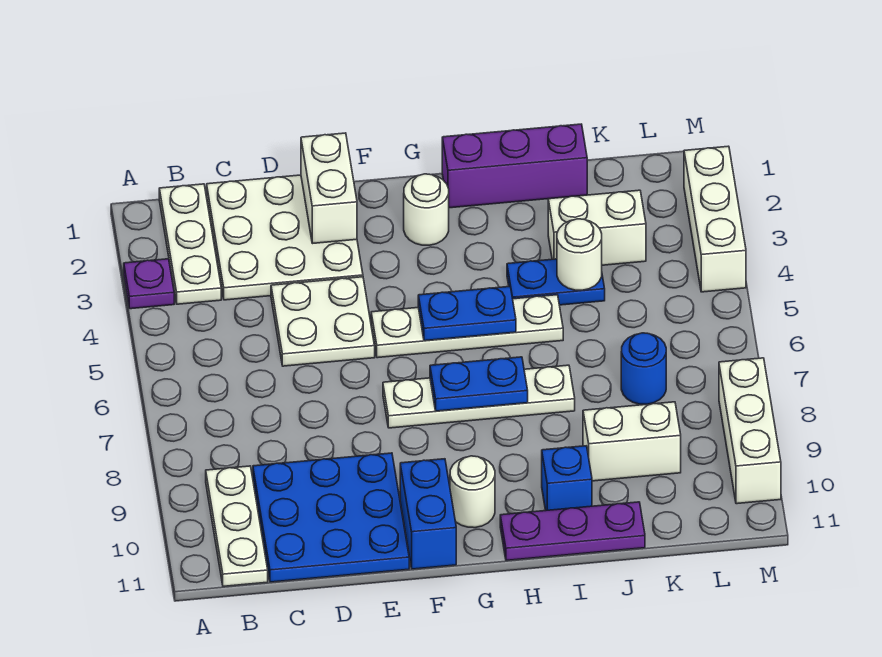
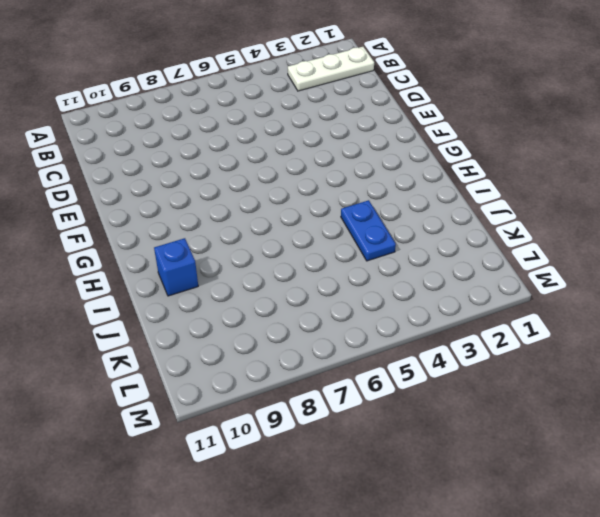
none -> purple 1x1 plate [124,259,174,309]
none -> white 1x3 plate [206,466,268,586]
none -> white 3x3 plate [207,175,363,300]

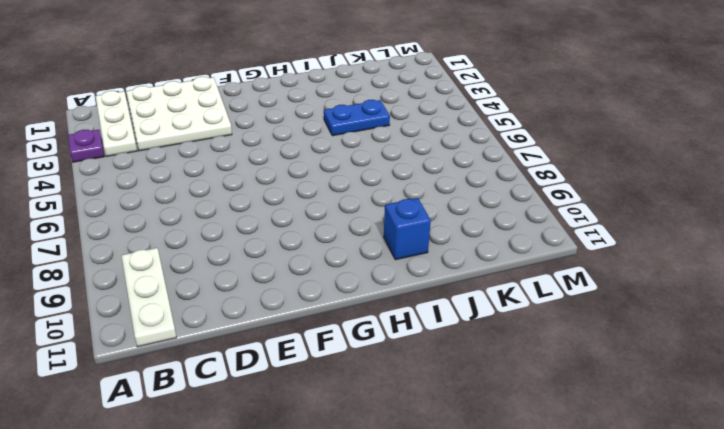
none -> blue 3x3 plate [253,453,409,582]
none -> white 2x2 plate [271,277,375,366]
none -> white 1x4 plate [371,295,563,358]

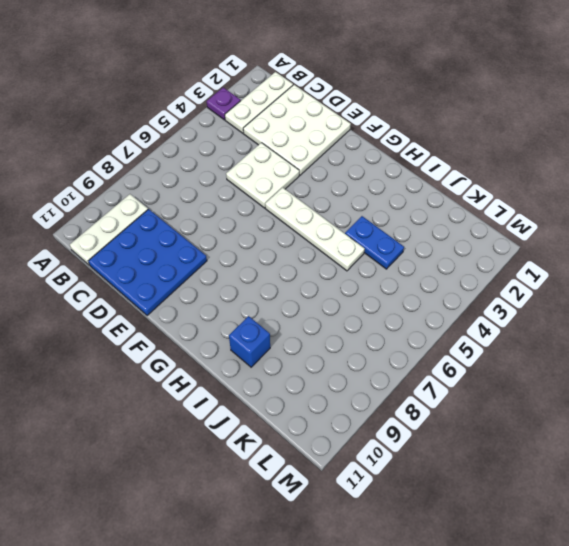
none -> white 1x4 plate [383,365,575,428]
none -> blue 1x2 brick [400,459,456,569]
none -> white 1x1 round brick [404,174,449,245]

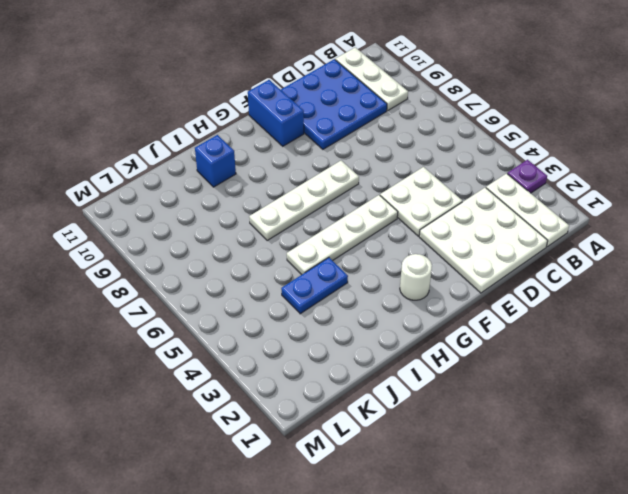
none -> white 1x1 round brick [450,456,495,528]
none -> purple 1x3 brick [442,124,587,208]
none -> purple 1x3 plate [500,502,645,560]

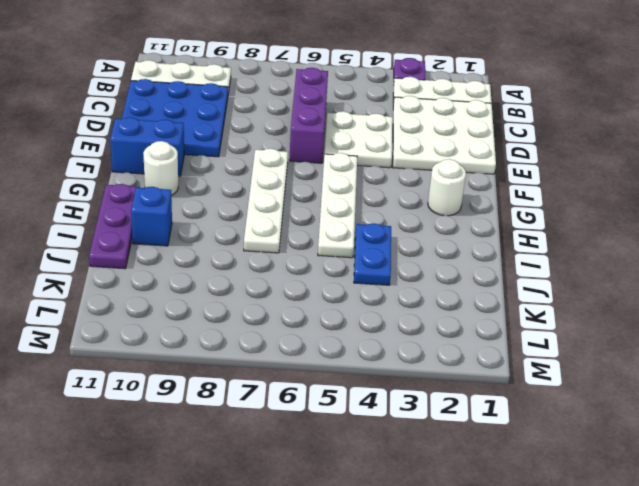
purple 1x3 brick [289,68,328,163] -> purple 1x3 brick moved to [442,124,587,208]
none -> white 1x2 brick [548,190,646,265]
none -> white 1x2 brick [583,402,681,481]
none -> blue 1x1 round brick [621,333,666,404]

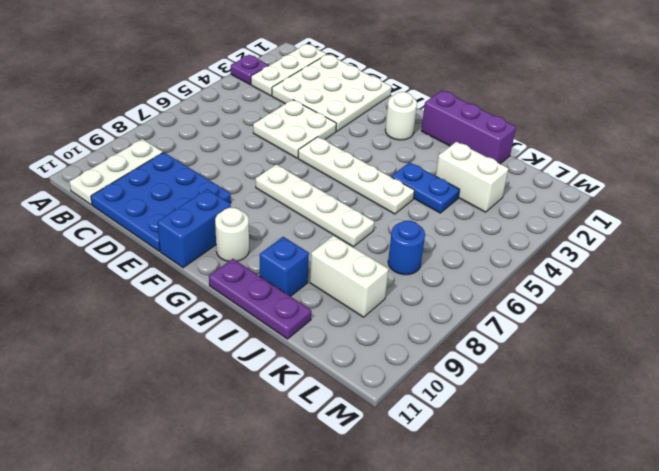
none -> white 1x3 brick [684,146,746,292]
none -> white 1x3 brick [719,358,781,504]
none -> white 1x2 brick [301,133,357,243]

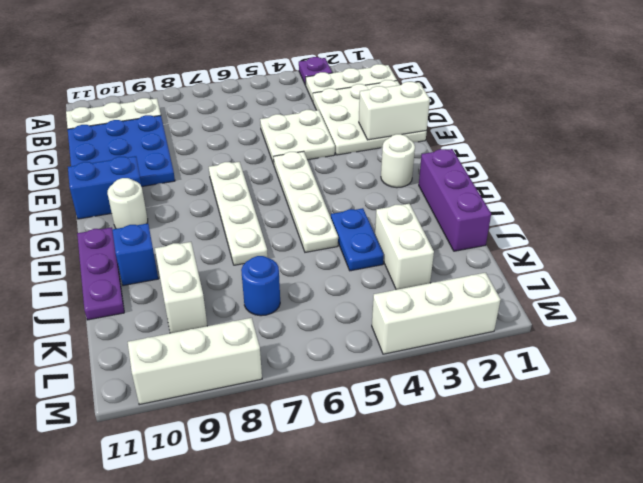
none -> blue 1x2 plate [418,286,516,341]
none -> blue 1x2 plate [430,357,528,411]
none -> white 1x1 round brick [557,219,602,290]

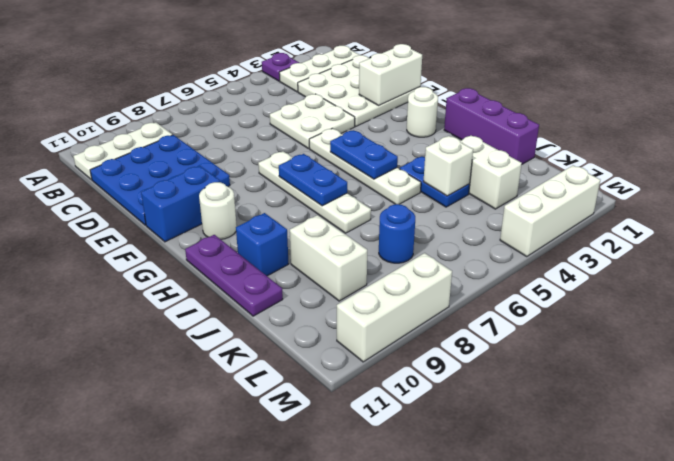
white 1x1 brick [423,136,473,196] -> white 1x1 round brick [557,219,602,290]

